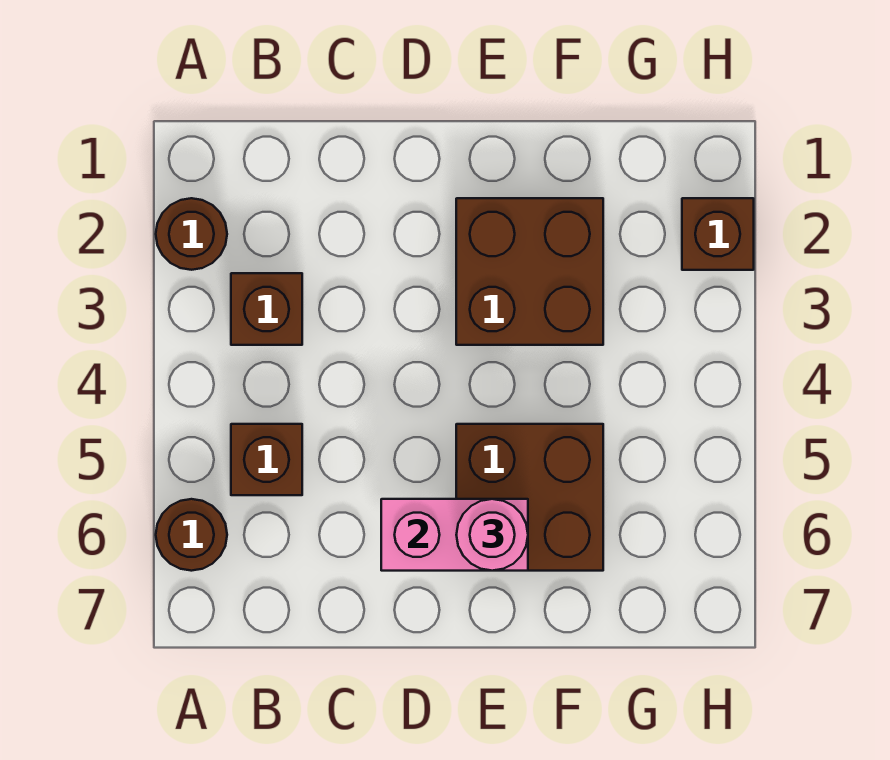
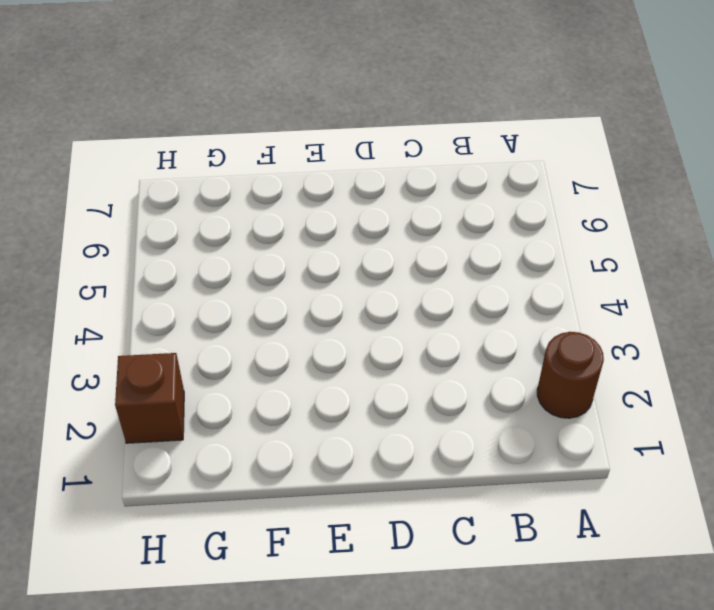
none -> brown 1x1 round brick [156,499,227,571]
none -> brown 1x1 brick [231,273,302,345]

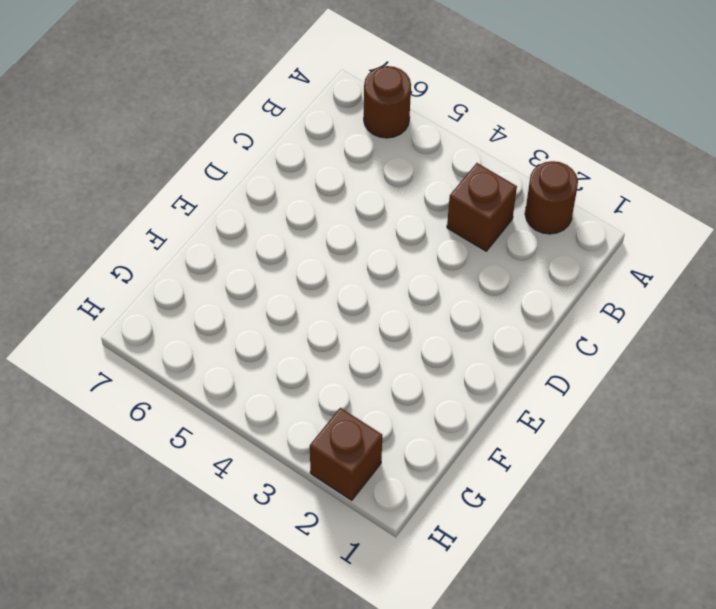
none -> brown 1x1 brick [231,424,302,495]
none -> brown 2x2 brick [456,198,603,345]

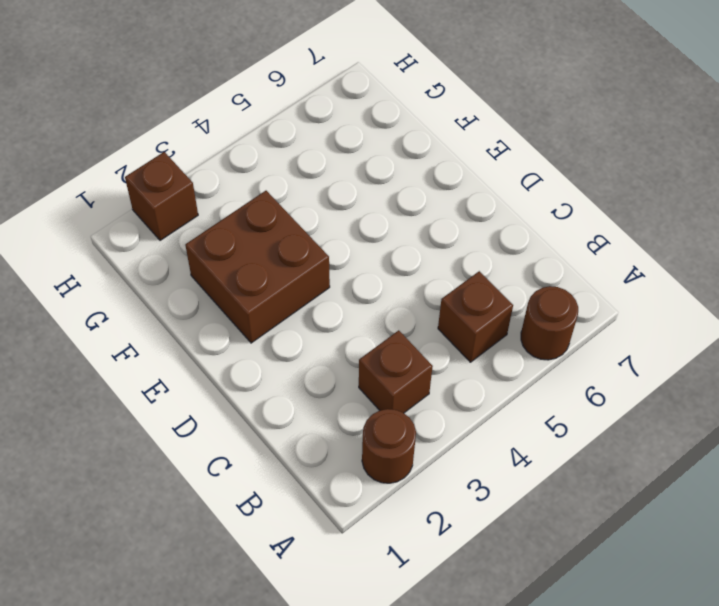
none -> brown 2x2 brick [456,424,603,571]
none -> pink 1x2 brick [381,499,528,571]

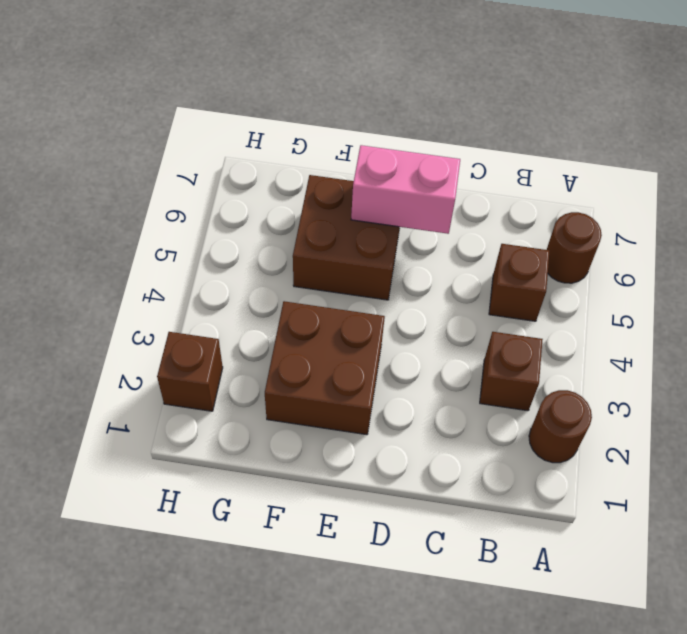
none -> pink 1x1 round brick [456,499,528,571]

